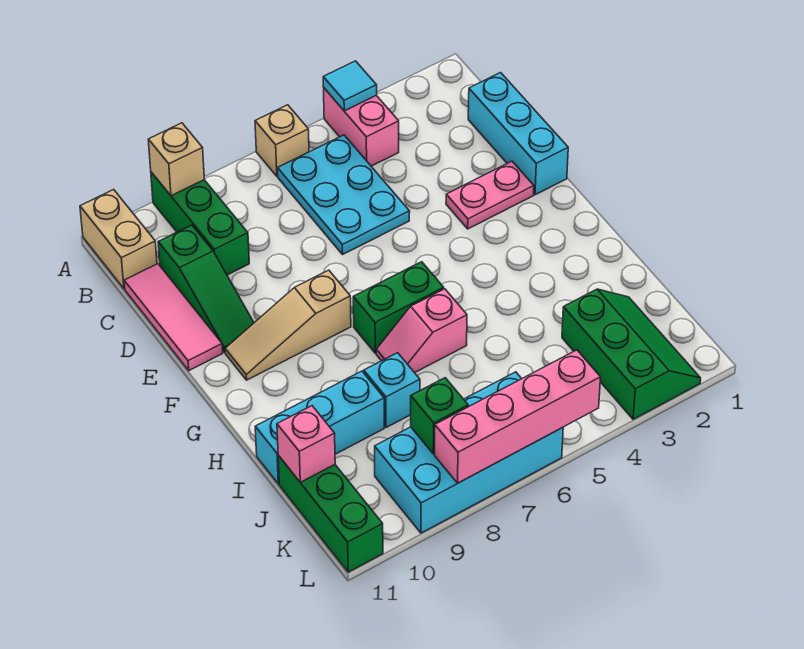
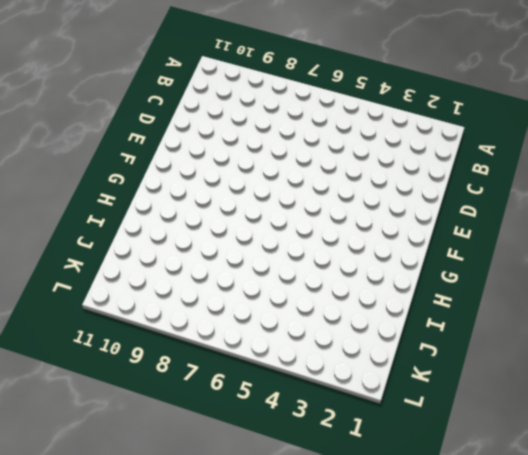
none -> pink 1x2 brick [324,88,399,166]
none -> tan 1x1 brick [255,105,309,176]
none -> green 1x3 brick [151,172,249,275]

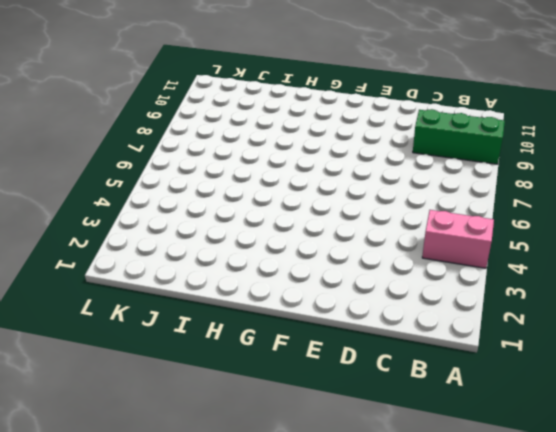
none -> tan 1x1 brick [255,105,309,176]
none -> tan 1x2 brick [80,190,157,289]
none -> cyan 2x3 plate [278,135,410,254]

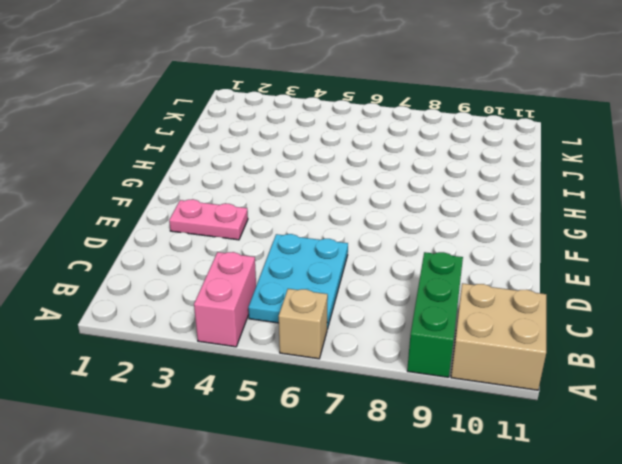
tan 2x2 brick [451,283,546,390] -> tan 1x2 brick [80,190,157,289]
none -> cyan 1x3 brick [468,73,568,195]
none -> green 1x3 slope [158,225,254,353]
none -> pink 1x3 tile [124,264,223,371]

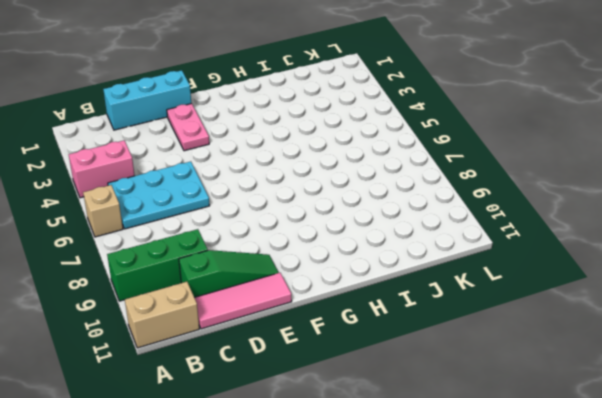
none -> tan 1x3 slope [225,270,351,380]
none -> green 1x2 brick [353,262,444,353]
none -> pink 1x2 slope [376,289,467,373]

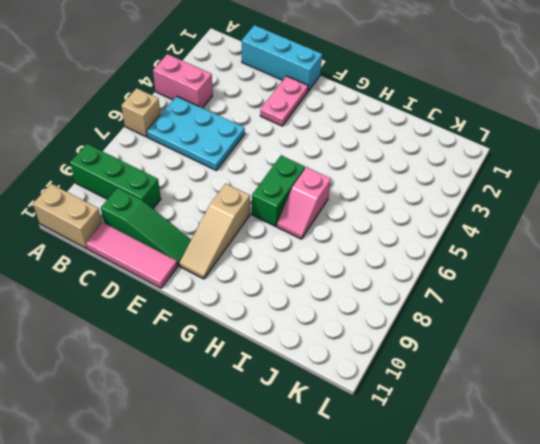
none -> cyan 1x1 brick [364,353,420,428]
none -> cyan 1x3 brick [255,371,384,484]
none -> green 2x3 slope [562,289,701,419]

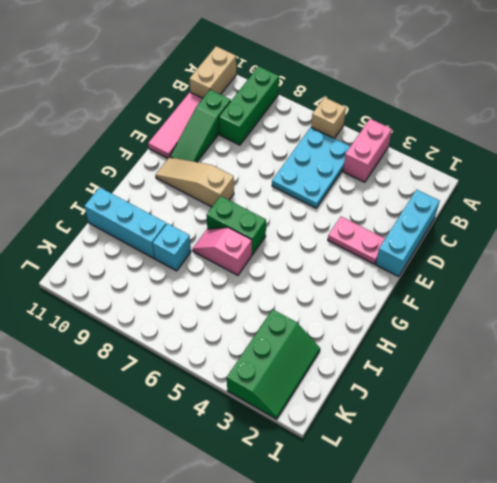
none -> green 1x3 brick [278,455,383,572]
none -> cyan 2x4 brick [375,372,563,533]
none -> cyan 1x1 tile [323,61,377,111]

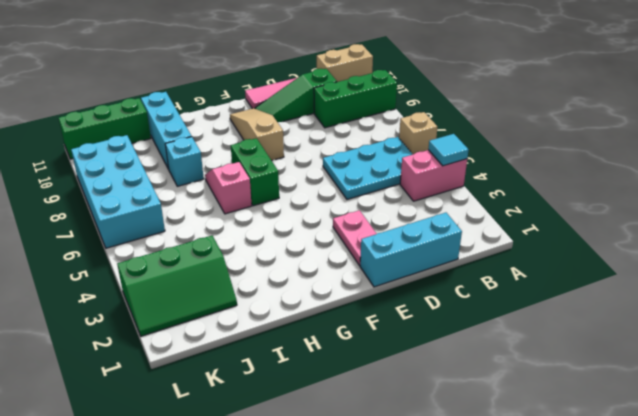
none -> tan 1x1 brick [148,123,204,196]
none -> pink 1x1 brick [277,406,335,482]
none -> green 1x1 brick [411,378,468,454]

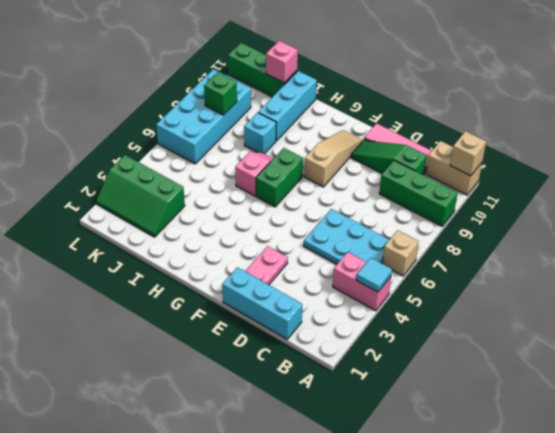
tan 1x1 brick [450,131,486,176] -> tan 1x1 brick moved to [148,123,204,196]
none -> pink 1x4 brick [435,350,601,483]

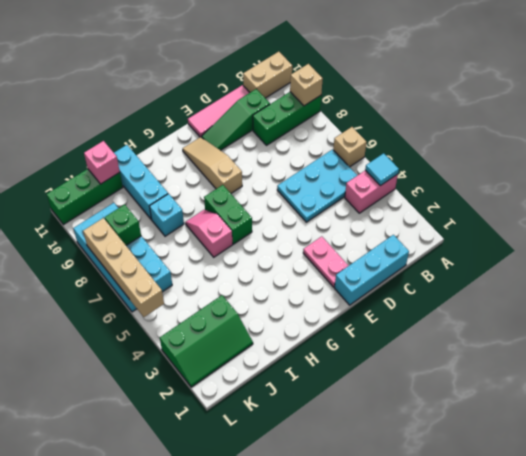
tan 1x4 brick [83,218,164,317] -> pink 1x4 brick [435,350,601,483]

